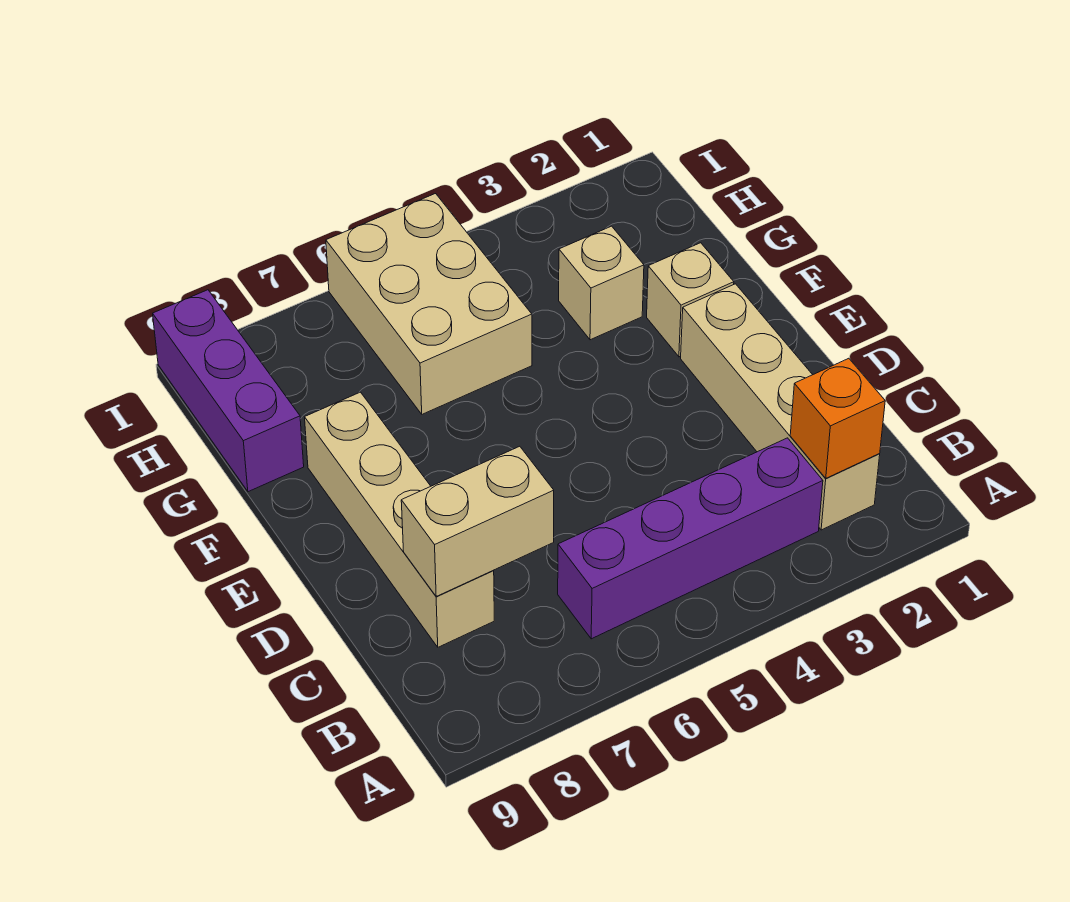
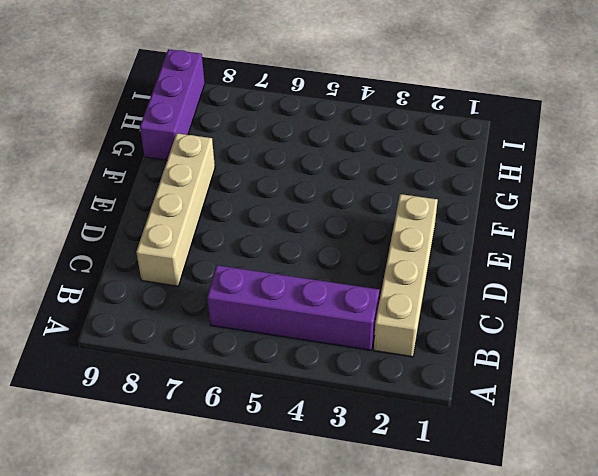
none -> tan 1x1 brick [647,243,734,357]
none -> tan 1x1 brick [559,226,644,340]

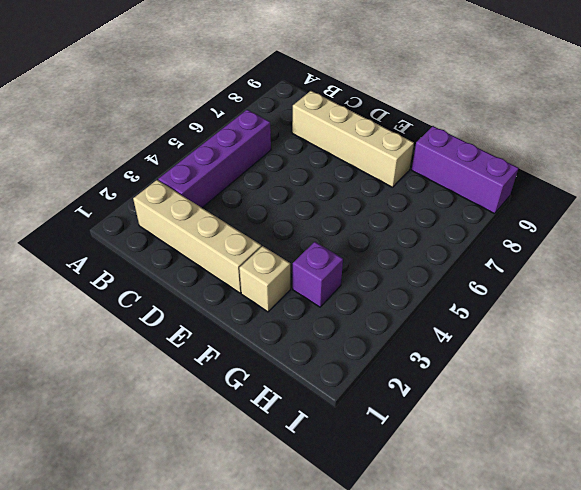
purple 1x1 brick [293,242,343,307] -> tan 1x1 brick [559,226,644,340]
none -> tan 2x3 brick [326,194,532,414]
none -> orange 1x1 brick [790,358,885,478]

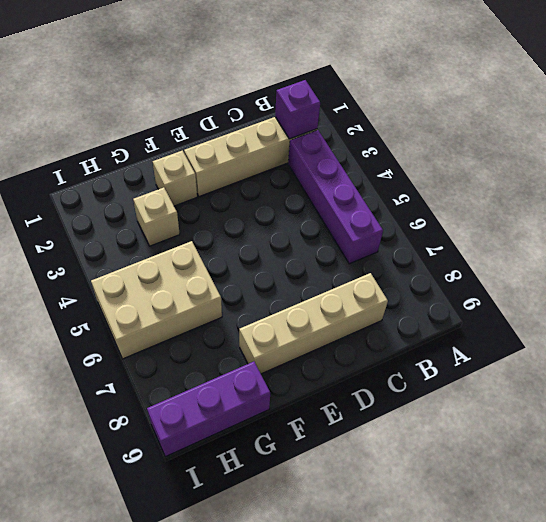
purple 1x1 brick [275,80,320,139] -> orange 1x1 brick [790,358,885,478]
none -> tan 1x2 brick [401,446,554,596]

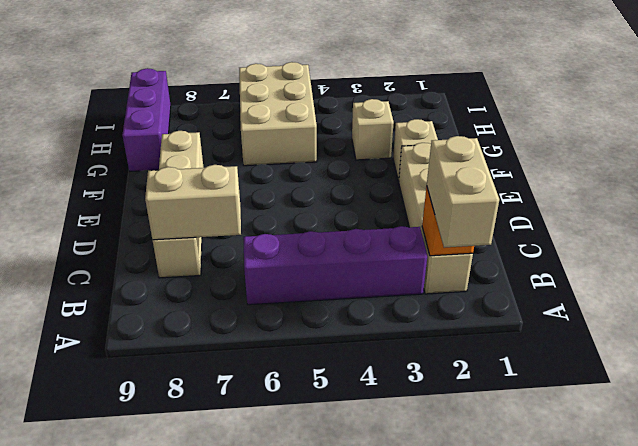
tan 1x2 brick [427,136,499,248] -> none

